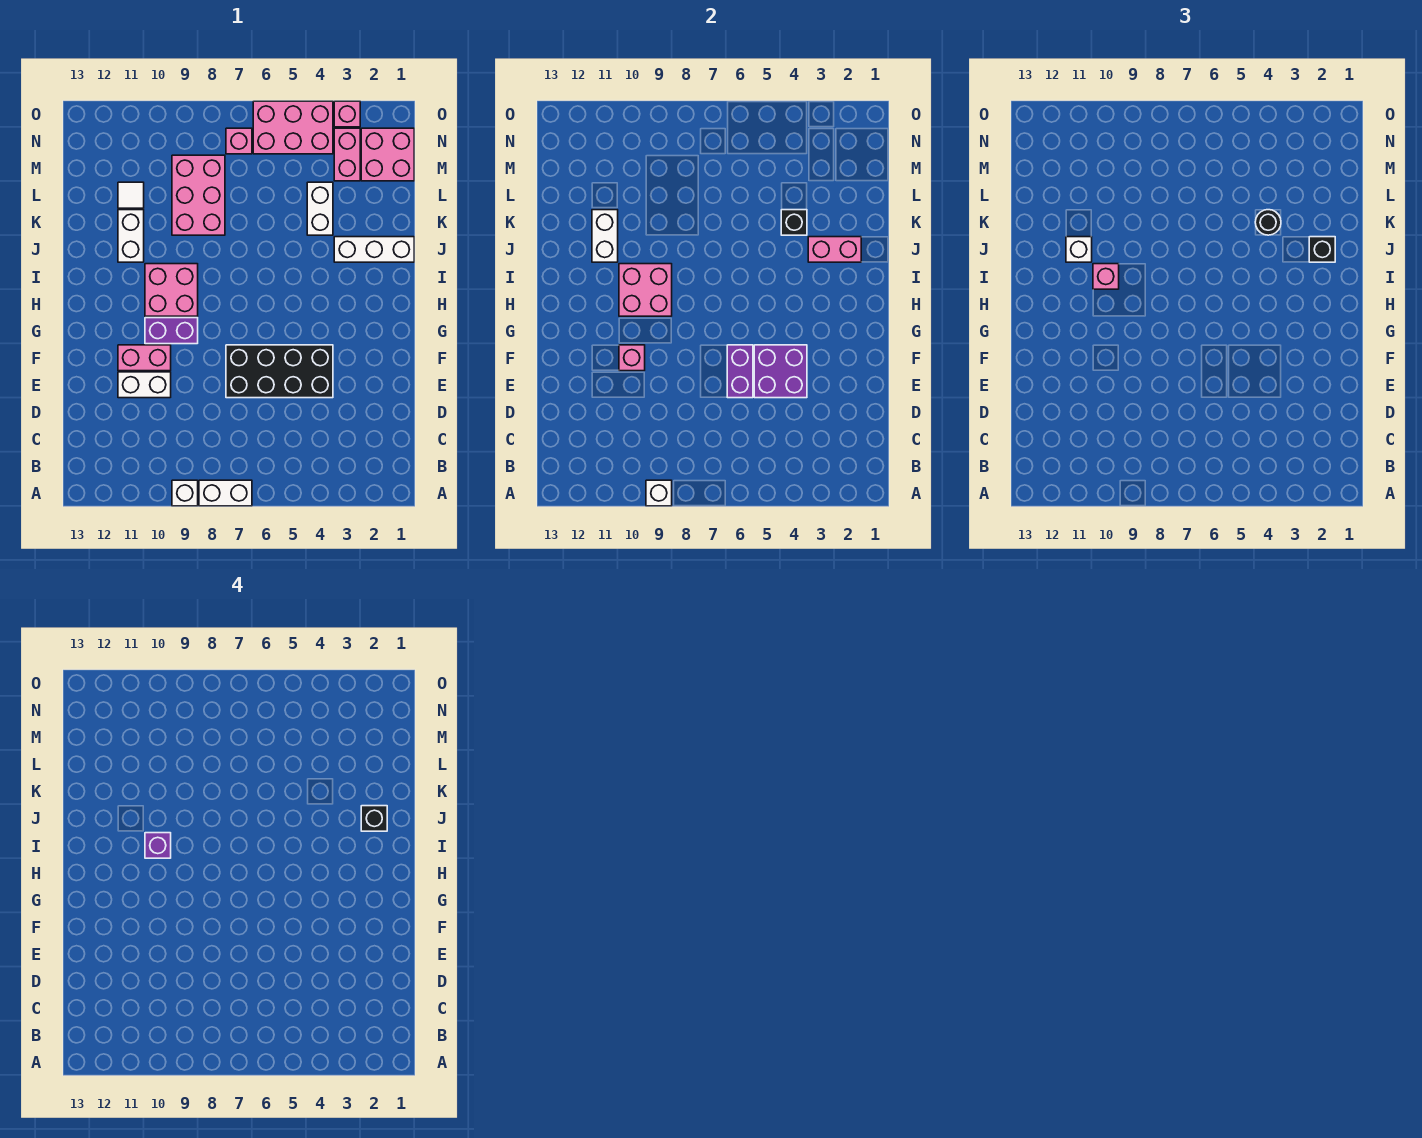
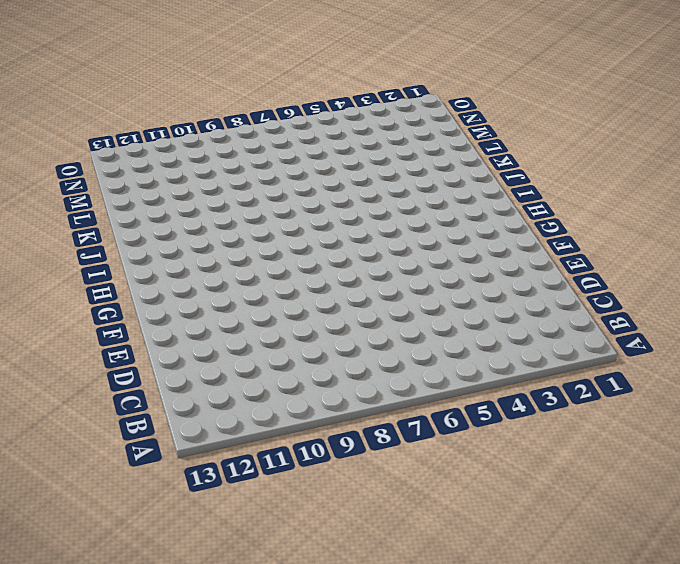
none -> white 1x2 brick [199,480,252,506]
none -> white 1x1 brick [172,480,198,506]
none -> black 2x4 brick [226,345,333,398]
none -> white 1x2 brick [118,372,171,398]

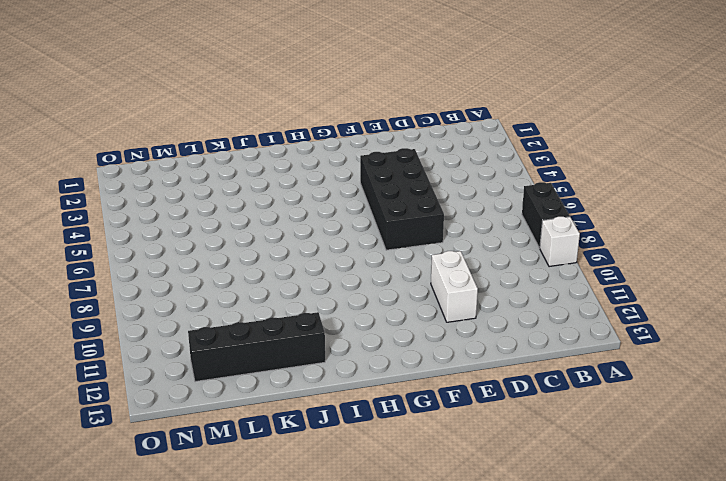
black 1x2 brick [522,182,570,248] -> white 1x2 brick [199,480,252,506]
black 1x4 brick [188,312,325,382] -> none
none -> pink 1x2 brick [118,345,171,371]
none -> purple 1x2 brick [145,318,198,344]
none -> pink 2x2 brick [145,264,198,316]
none -> white 1x3 brick [334,237,414,262]

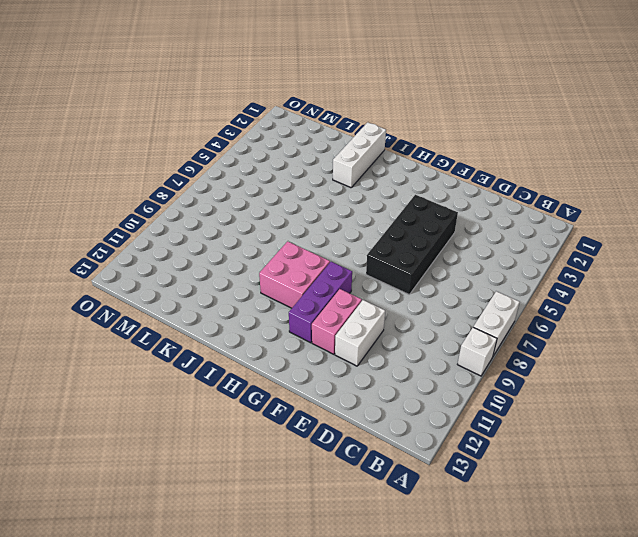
purple 1x3 brick [289,262,352,343] -> purple 1x2 brick [145,318,198,344]
none -> white 1x2 brick [118,210,144,262]
none -> white 1x2 brick [307,182,333,235]
none -> pink 2x3 brick [172,155,225,235]
none -> white 1x1 tile [118,182,144,208]

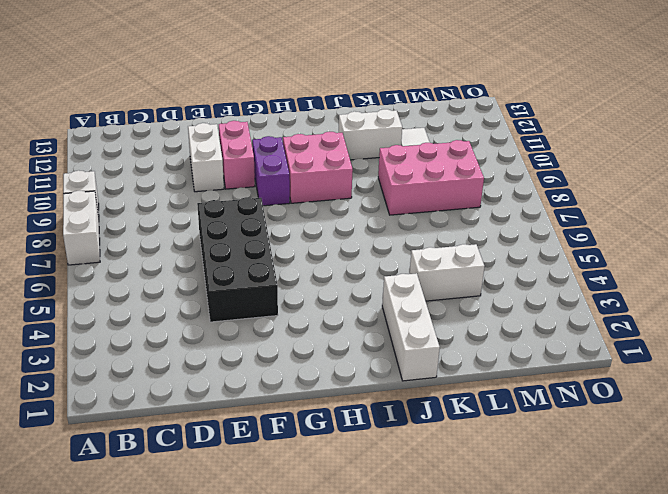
none -> pink 2x2 brick [361,128,414,181]
none -> pink 1x2 brick [334,128,360,181]
none -> pink 2x3 brick [253,101,333,154]
none -> pink 1x1 brick [226,128,252,154]

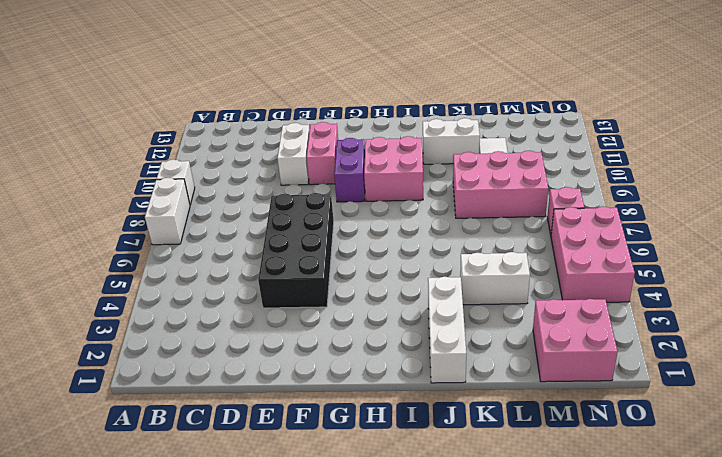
none -> pink 1x2 brick [334,128,360,181]
none -> pink 1x1 brick [334,101,360,127]
none -> white 1x1 brick [646,480,672,506]
none -> purple 2x2 brick [754,345,807,398]

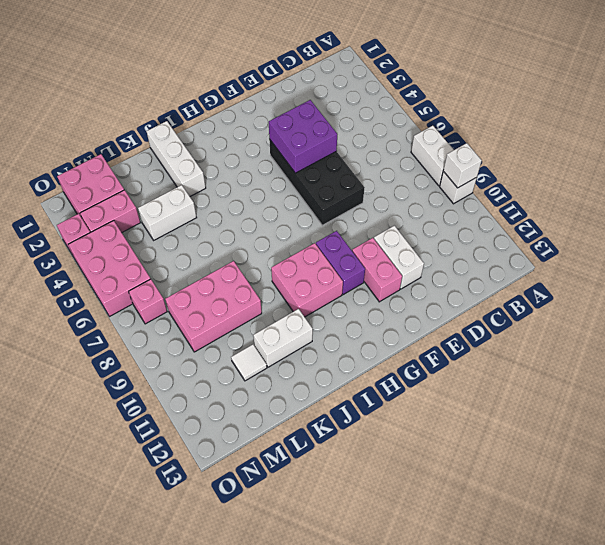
none -> purple 1x2 brick [727,345,753,398]
none -> pink 1x1 brick [619,345,645,371]
none -> pink 2x2 brick [619,264,672,316]
none -> pink 1x2 brick [808,237,861,262]

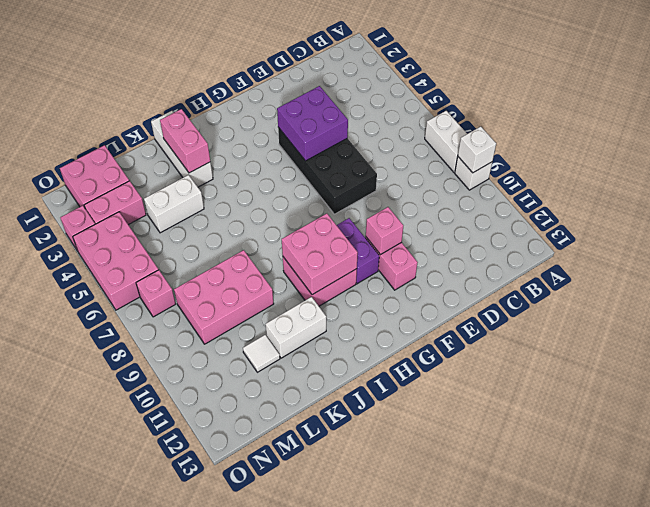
none -> white 1x2 brick [118,372,171,398]
none -> purple 1x2 brick [727,345,753,398]
none -> white 1x2 brick [592,210,618,262]
none -> black 1x1 brick [781,210,807,235]

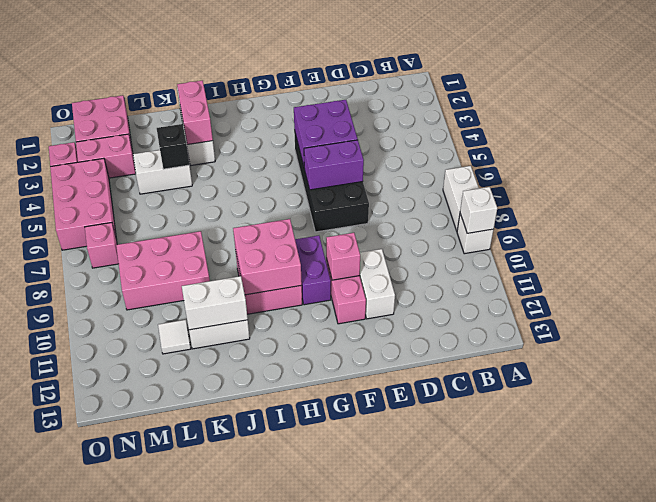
none -> pink 1x1 brick [1093,264,1119,289]
none -> black 1x1 brick [1309,237,1335,262]
none -> white 1x1 brick [1066,237,1092,262]
none -> black 1x1 round brick [1255,210,1281,235]

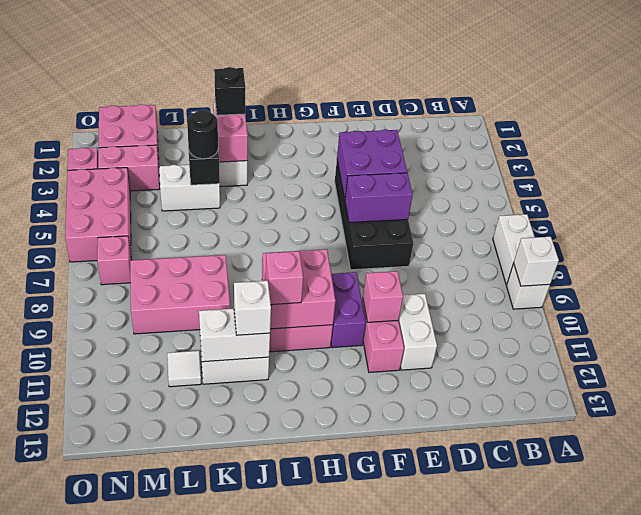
none -> purple 1x1 brick [145,833,171,858]
none -> black 1x1 brick [361,806,387,831]

